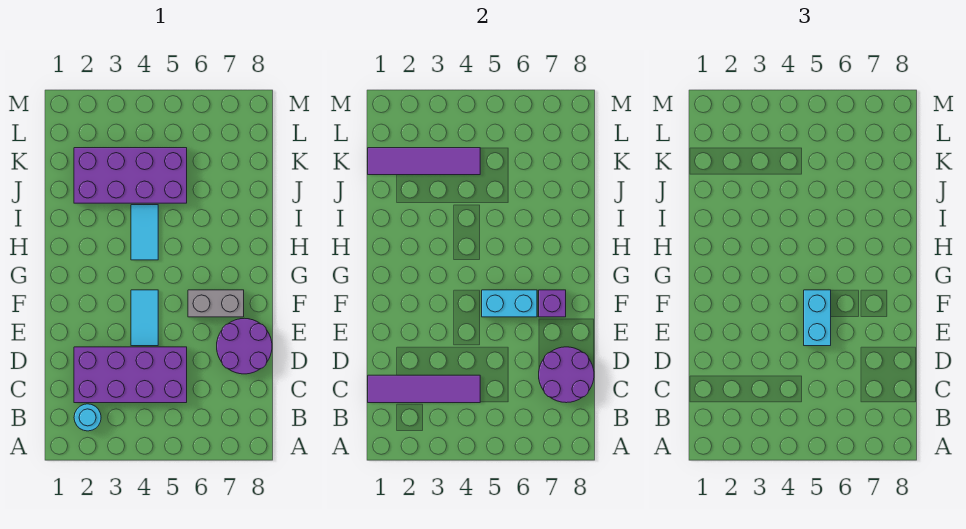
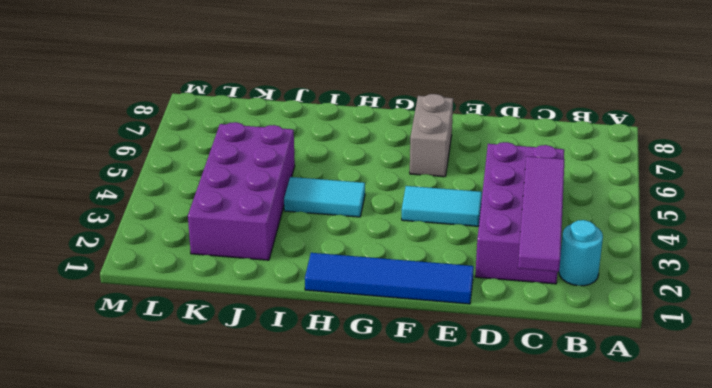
blue 1x4 tile [305,253,474,304] -> none
none -> purple 2x2 round brick [217,318,272,374]
none -> purple 2x2 round brick [539,347,594,403]
none -> cyan 1x2 brick [482,290,537,317]

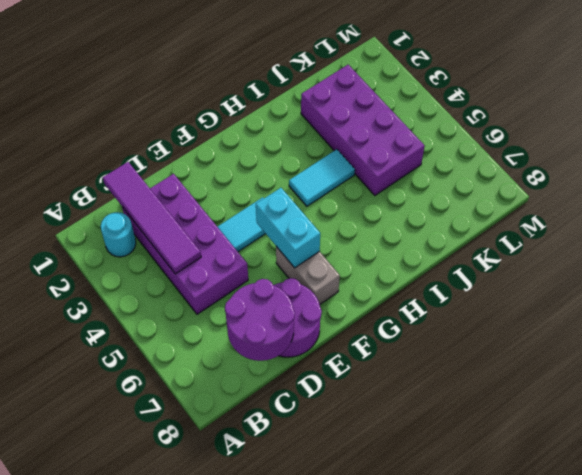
none -> purple 1x1 brick [539,290,566,317]
none -> purple 1x4 tile [368,148,480,175]
none -> cyan 1x2 brick [804,290,831,346]

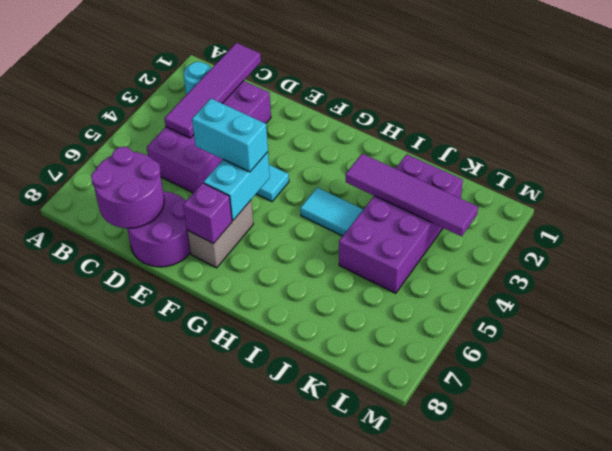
purple 1x4 tile [346,154,478,237] -> purple 1x4 tile turned to [368,148,480,175]

